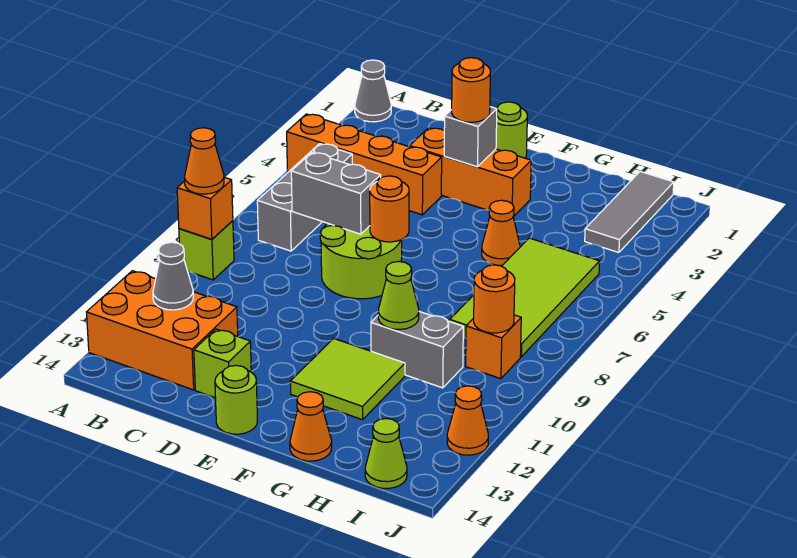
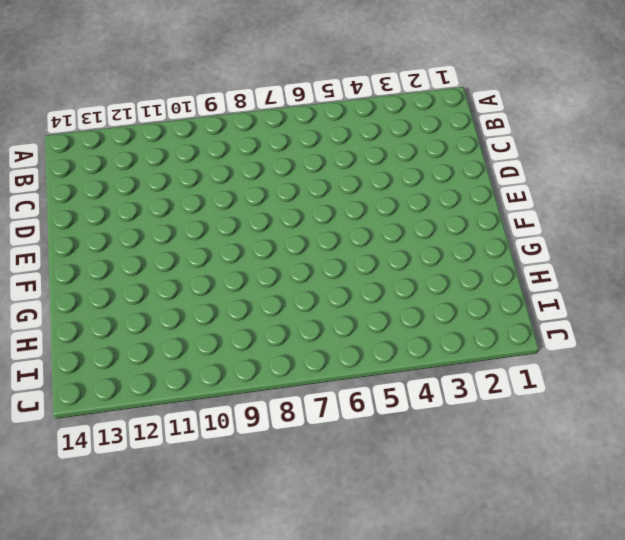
none -> grey 1x1 cone [355,60,391,122]
none -> orange 1x4 brick [287,114,442,215]
none -> lime 1x1 brick [179,221,234,280]

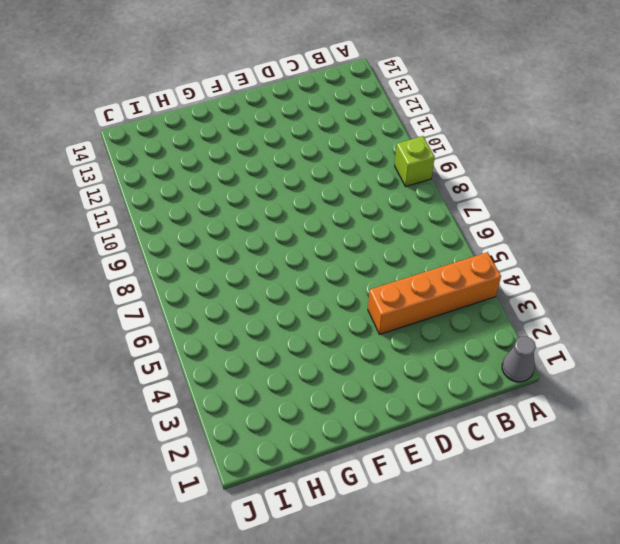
none -> orange 2x3 brick [87,271,238,390]
none -> grey 1x3 brick [257,144,352,251]
none -> orange 1x3 brick [410,128,531,217]

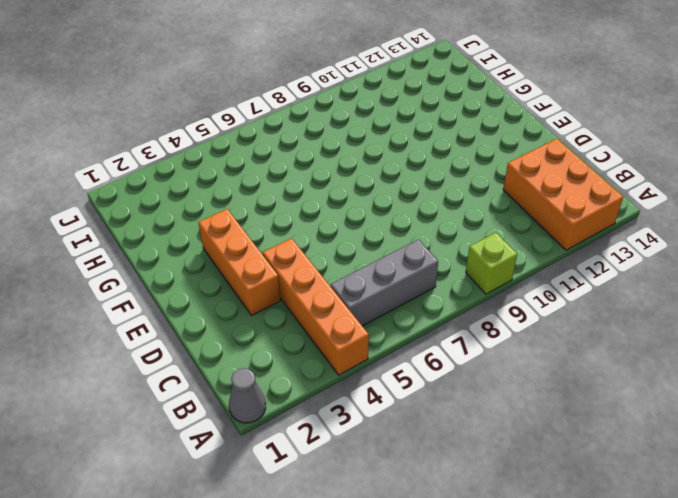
none -> lime 2x2 round brick [320,223,402,299]
none -> lime 1x1 brick [194,329,251,398]
none -> lime 1x1 round brick [496,102,527,158]

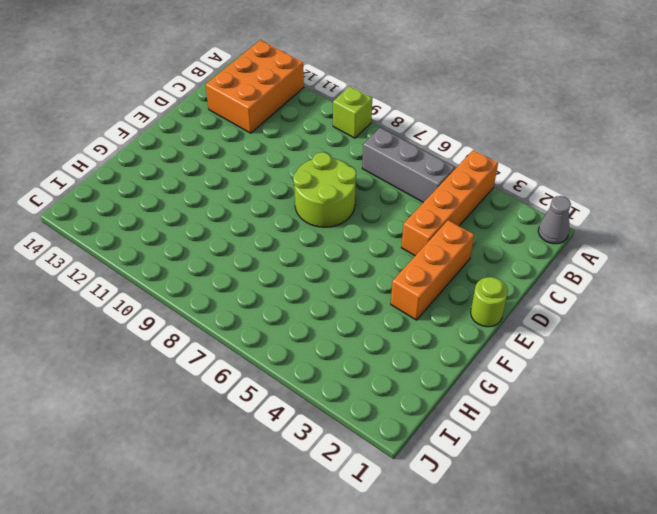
none -> lime 1x1 brick [194,329,251,398]
none -> lime 1x1 round brick [215,365,257,434]
none -> lime 2x2 tile [290,338,405,420]

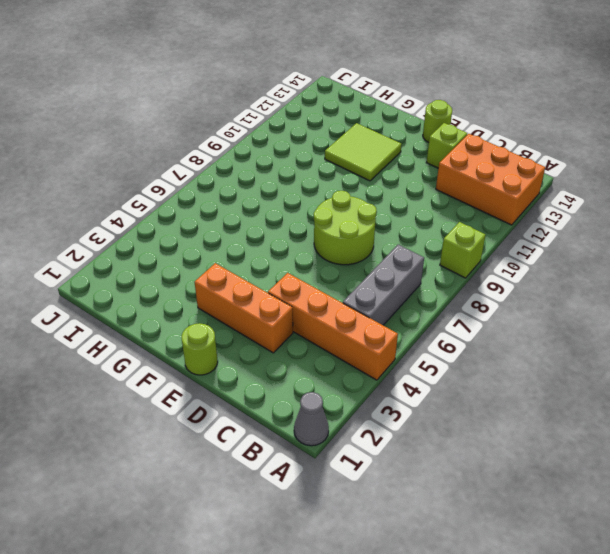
none -> orange 1x1 cone [482,200,520,265]
none -> grey 1x2 brick [371,311,463,388]
none -> orange 1x1 cone [290,392,332,461]

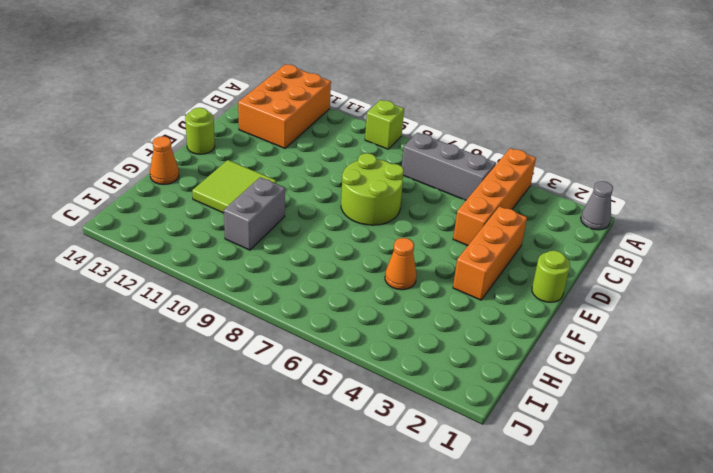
none -> lime 1x1 brick [194,329,251,398]
none -> lime 2x4 tile [450,238,600,357]
none -> grey 1x3 tile [585,172,674,253]

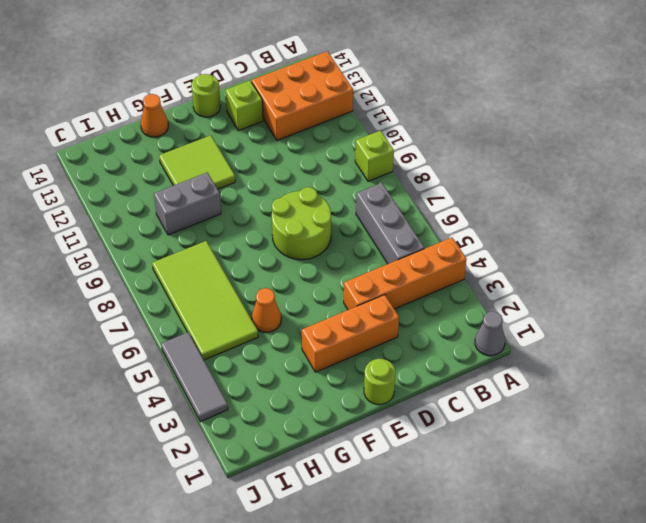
grey 1x3 tile [161,332,228,422] -> grey 1x3 tile moved to [585,172,674,253]
none -> orange 1x1 brick [466,315,521,379]
none -> lime 1x1 cone [365,419,407,488]
none -> orange 1x1 cone [447,386,488,455]

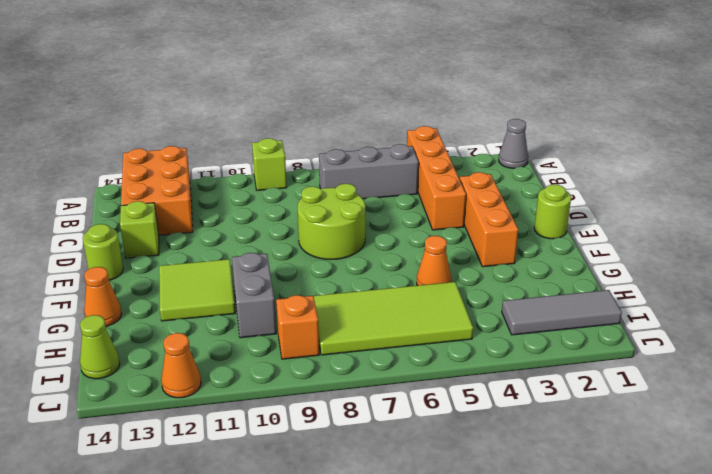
none -> orange 1x1 brick [177,177,233,239]
none -> grey 1x1 cone [153,242,193,310]
none -> grey 1x2 brick [291,153,381,234]

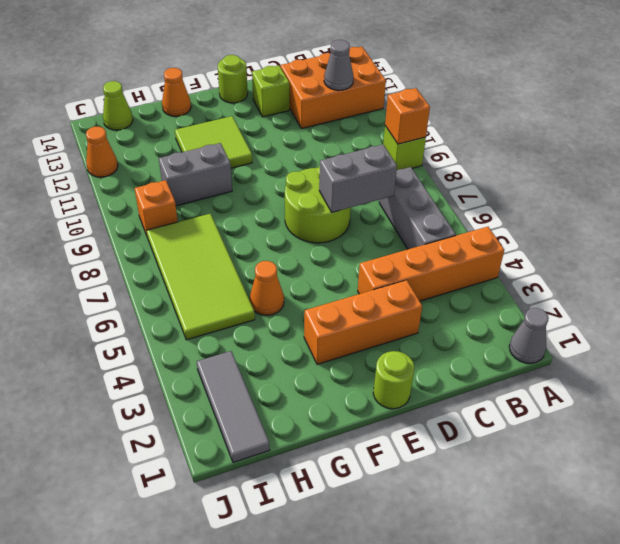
none -> grey 1x1 brick [444,107,497,167]
none -> orange 1x1 round brick [370,176,409,242]
none -> lime 1x1 cone [378,261,419,330]

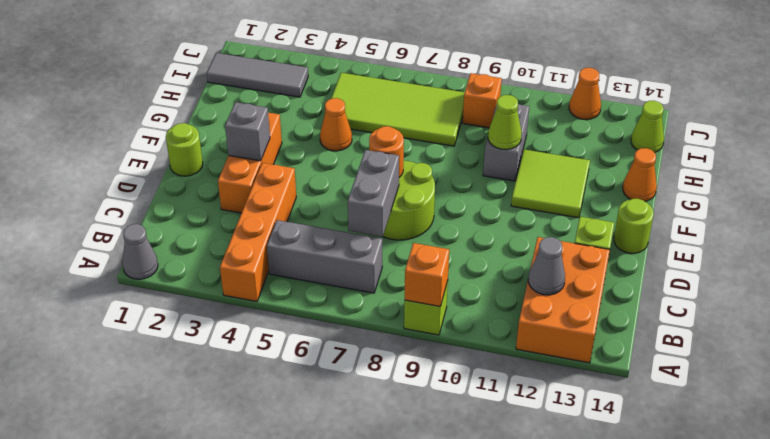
none -> orange 1x1 round brick [474,265,515,333]
none -> orange 1x1 cone [184,128,224,194]
none -> orange 1x1 round brick [452,58,490,122]

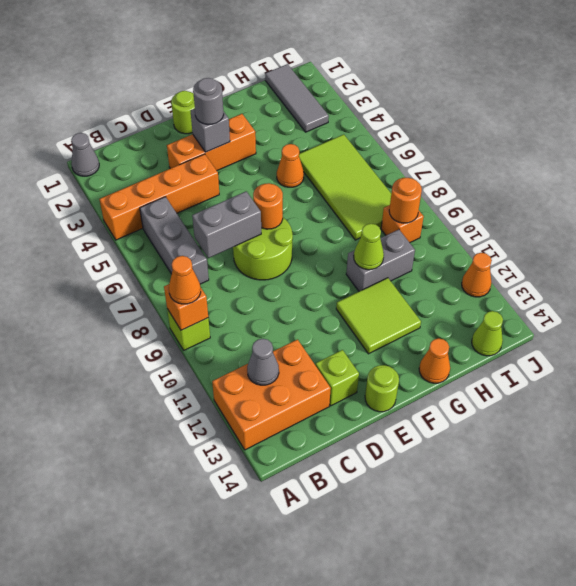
grey 1x1 round brick [193,78,224,125] -> orange 1x1 round brick [452,58,490,122]

